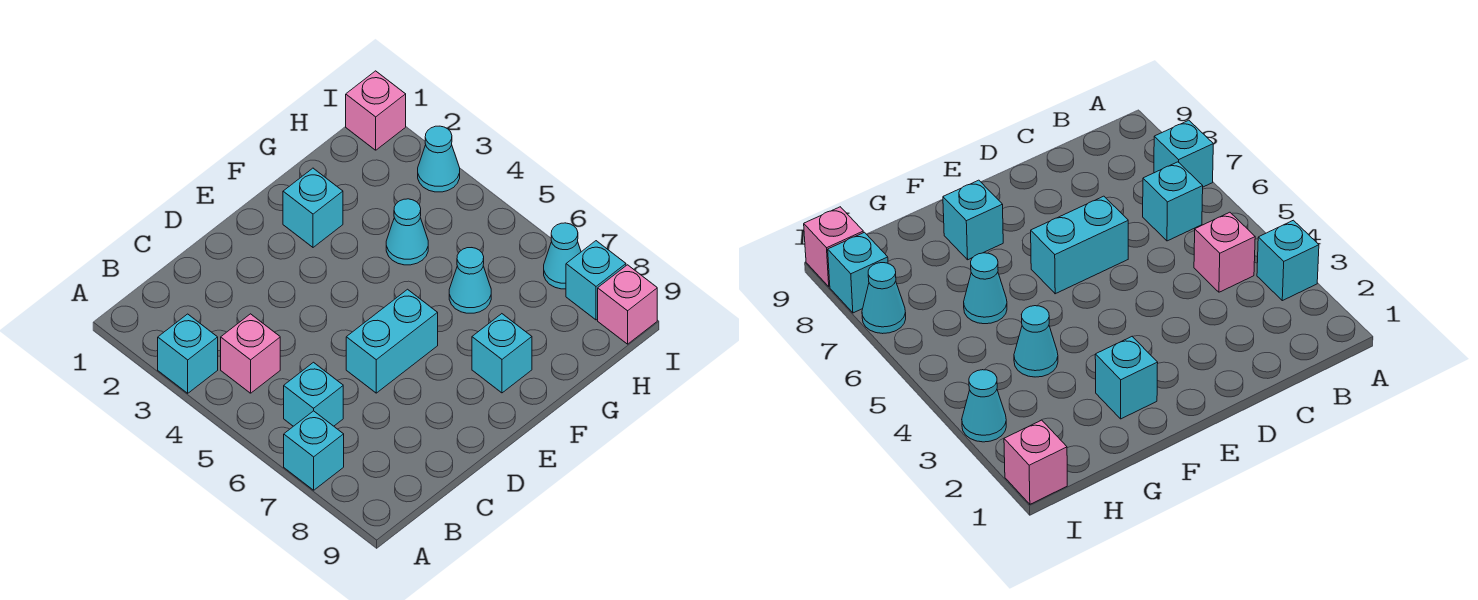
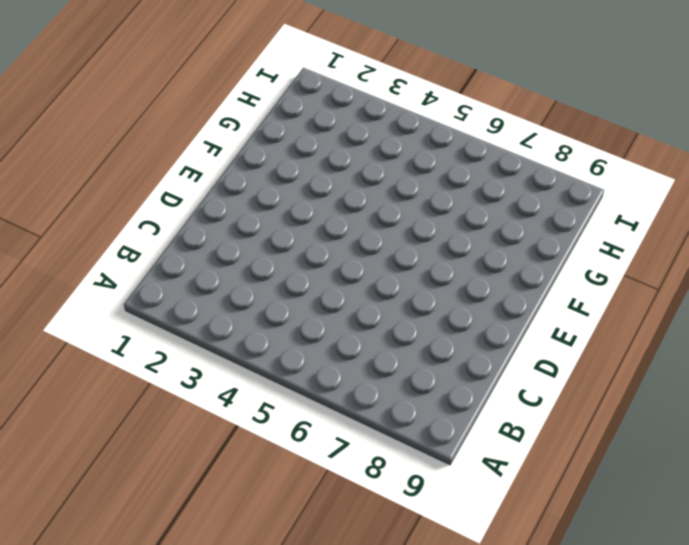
none -> cyan 1x1 brick [158,314,218,393]
none -> cyan 1x1 brick [284,411,344,490]
none -> pink 1x1 brick [221,314,280,393]

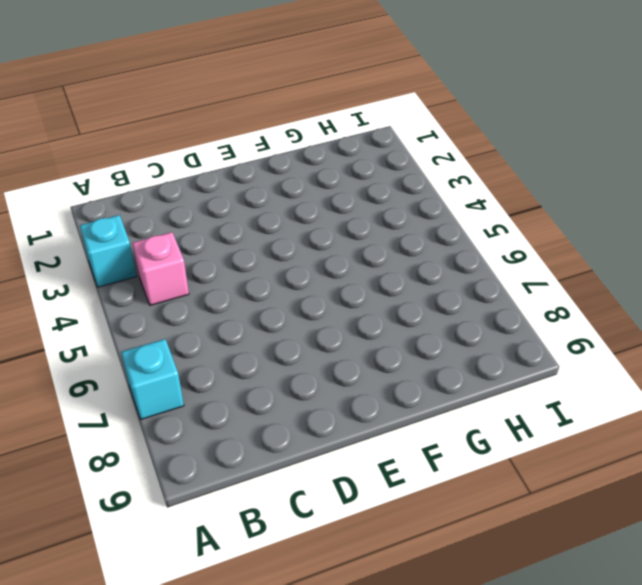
none -> cyan 1x1 brick [284,362,343,426]
none -> cyan 1x2 brick [346,289,438,393]
none -> cyan 1x1 brick [283,168,343,247]

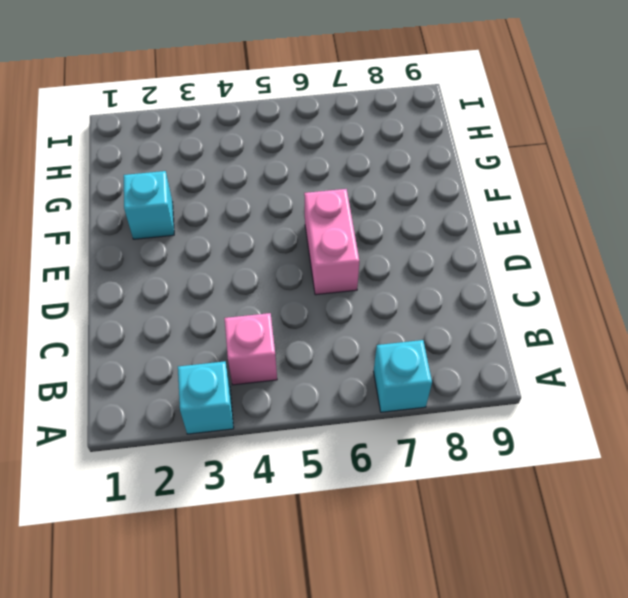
pink 1x2 brick [304,189,359,295] -> cyan 1x2 brick [346,289,438,393]
none -> cyan 1x1 brick [284,362,343,426]
none -> cyan 1x1 brick [472,314,532,393]
none -> cyan 1x1 cone [386,199,428,265]

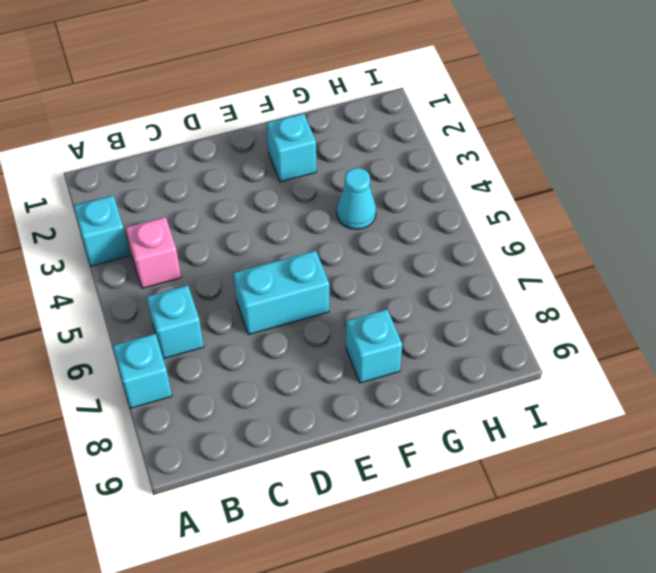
none -> cyan 1x1 cone [449,248,491,313]
none -> pink 1x1 brick [346,71,406,150]
none -> cyan 1x1 cone [418,126,460,192]

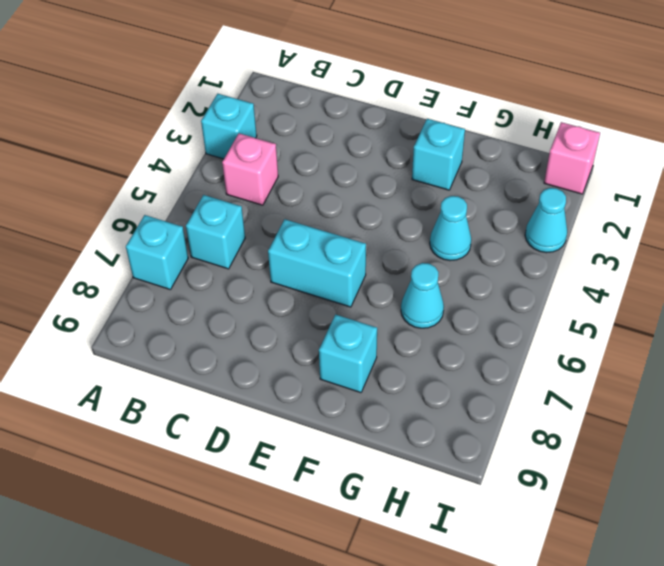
none -> cyan 1x1 cone [544,223,581,289]
none -> cyan 1x1 brick [566,241,626,320]
none -> pink 1x1 brick [598,265,657,344]

